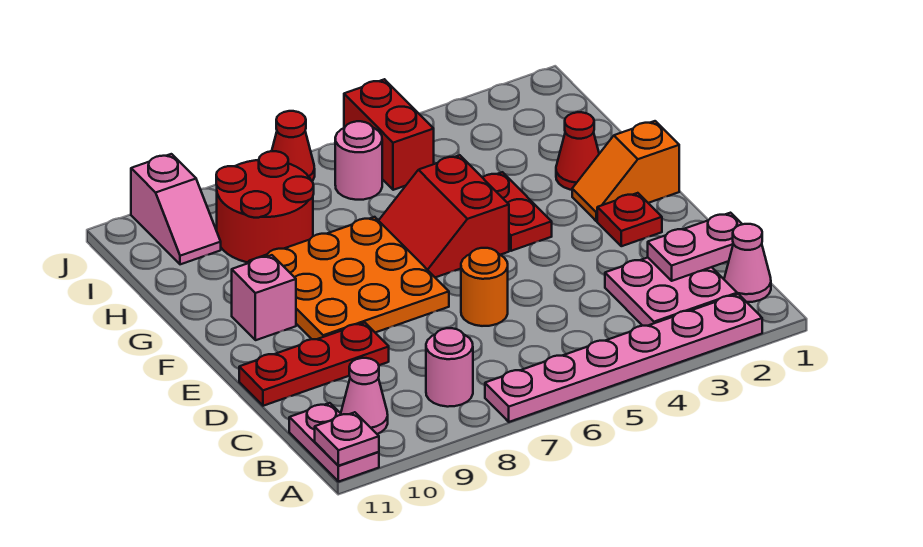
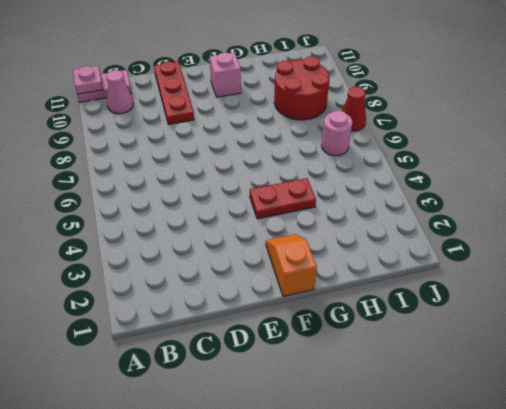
none -> pink 1x6 plate [485,294,762,422]
none -> pink 1x1 cone [724,224,771,302]
none -> pink 2x2 plate [605,258,737,326]

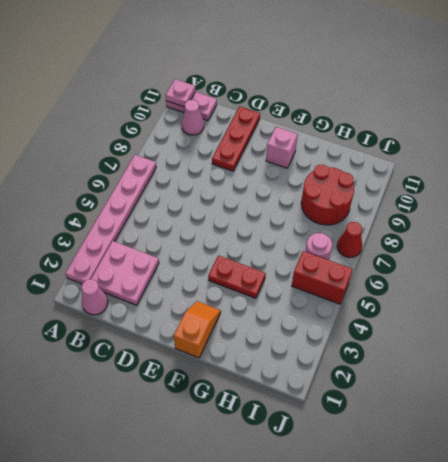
none -> pink 1x1 round brick [426,328,473,407]
none -> orange 1x1 round brick [461,248,508,326]
none -> red 1x1 plate [597,193,662,246]

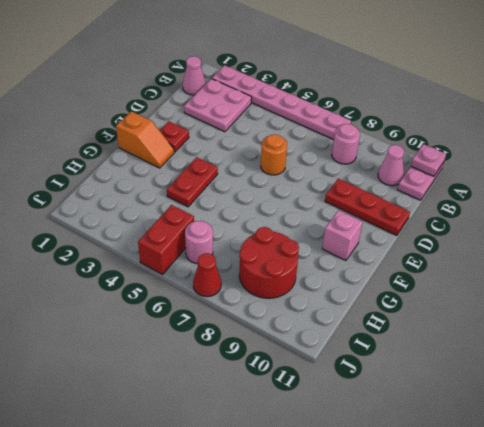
none -> orange 3x3 plate [249,217,449,339]
none -> red 2x2 slope [379,155,509,277]
none -> red 1x1 cone [556,112,599,190]

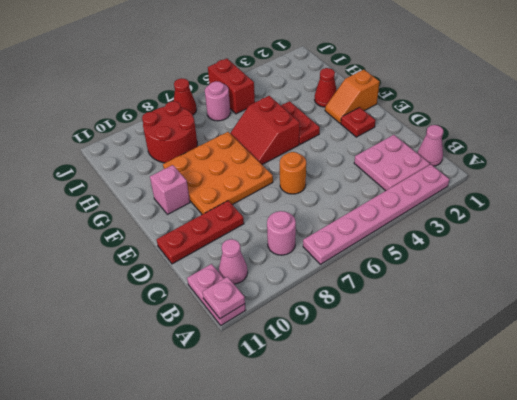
none -> pink 1x2 slope [131,154,221,264]
none -> pink 1x2 plate [648,213,742,281]

